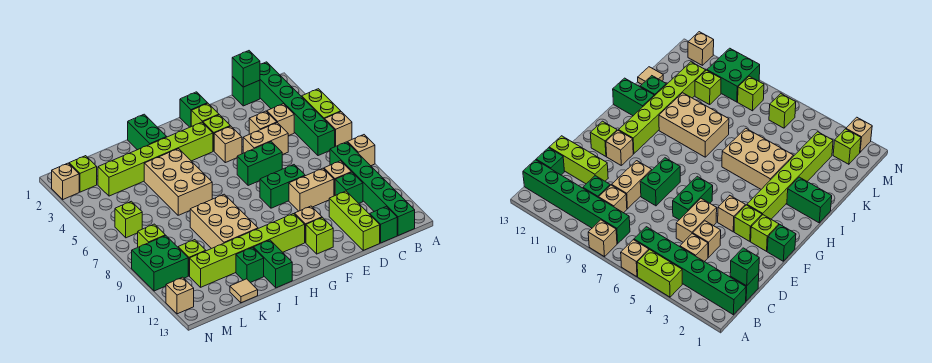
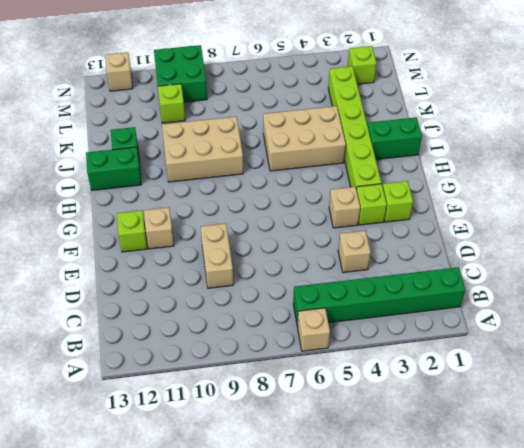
none -> lime 1x2 brick [302,89,341,120]
none -> tan 1x1 brick [348,135,375,166]
none -> green 1x6 brick [330,142,415,236]
none -> green 1x1 brick [232,77,260,106]

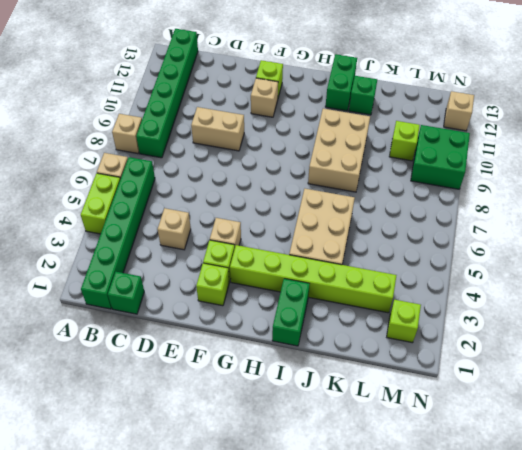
none -> tan 1x1 brick [267,104,294,136]
none -> tan 1x1 brick [324,161,351,196]
none -> green 1x1 brick [335,172,363,203]
none -> green 1x1 brick [370,206,397,243]

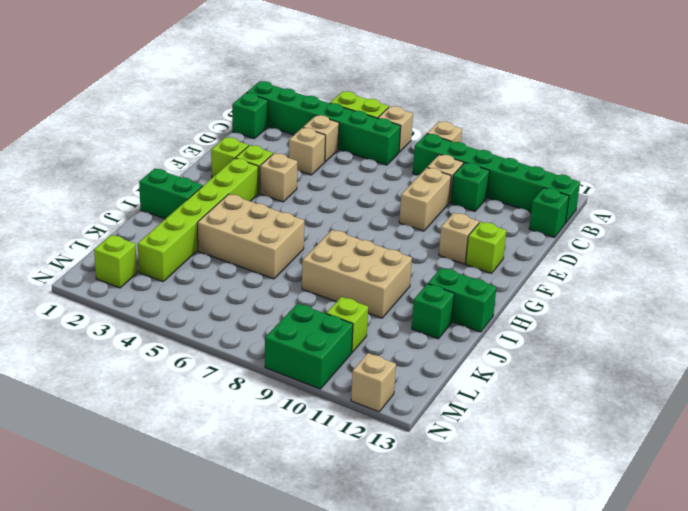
none -> tan 1x2 brick [243,123,288,155]
none -> lime 1x3 brick [329,191,380,251]
none -> green 1x2 brick [237,142,282,186]
none -> green 1x2 brick [260,165,305,208]

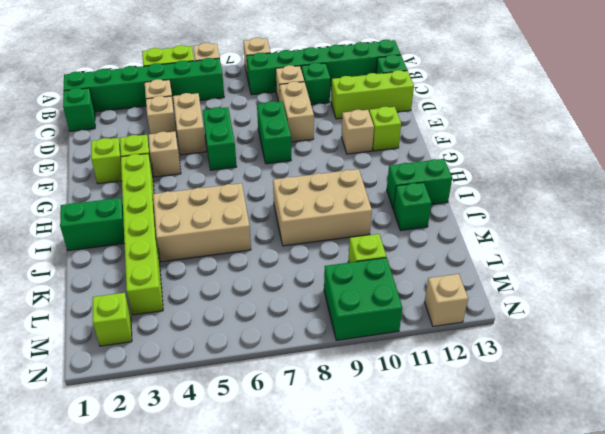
none -> green 1x1 brick [180,92,207,127]
none -> lime 1x6 brick [190,214,305,287]
none -> tan 1x1 tile [230,279,258,303]
none -> lime 1x1 brick [115,201,142,238]

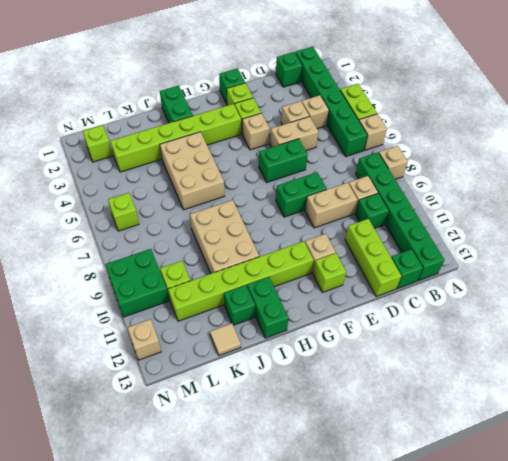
none -> lime 1x1 brick [138,224,165,247]
none -> tan 1x1 brick [51,163,79,199]
none -> green 1x1 brick [232,51,260,87]

